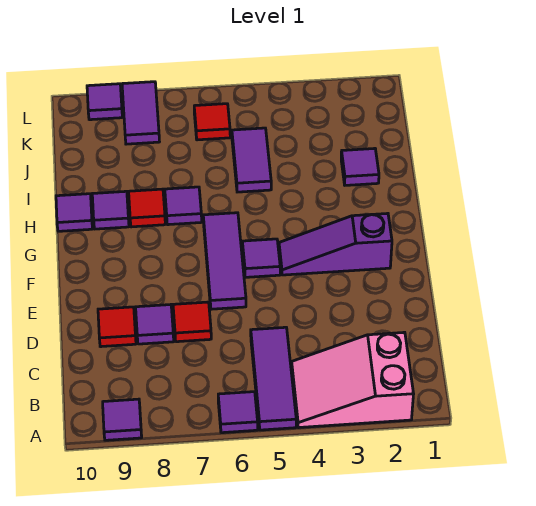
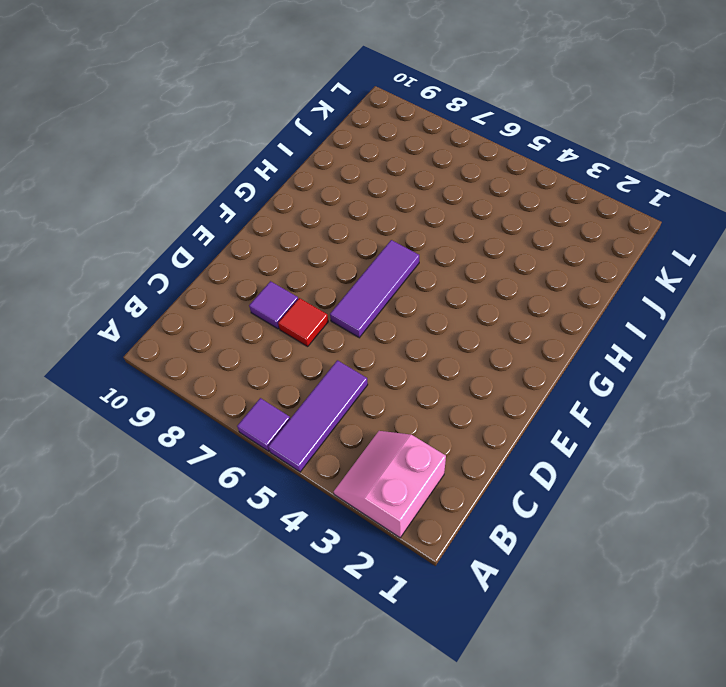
pink 2x2 slope [334,431,446,538] -> pink 2x3 slope [292,332,414,428]
none -> purple 1x1 tile [103,399,142,440]
none -> red 1x1 tile [98,307,136,347]
none -> purple 1x3 slope [279,213,392,275]

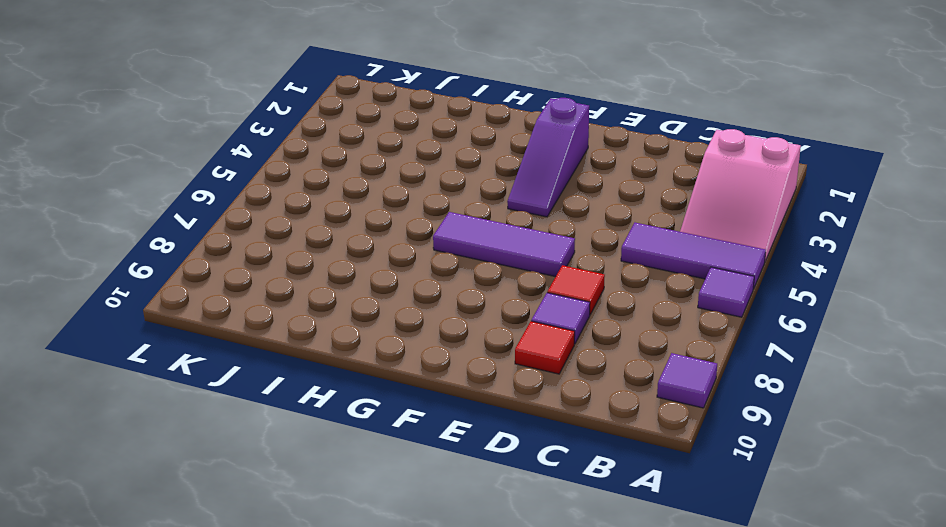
none -> purple 1x1 tile [242,239,280,277]
none -> purple 1x1 tile [165,187,202,225]
none -> red 1x1 tile [129,189,165,227]

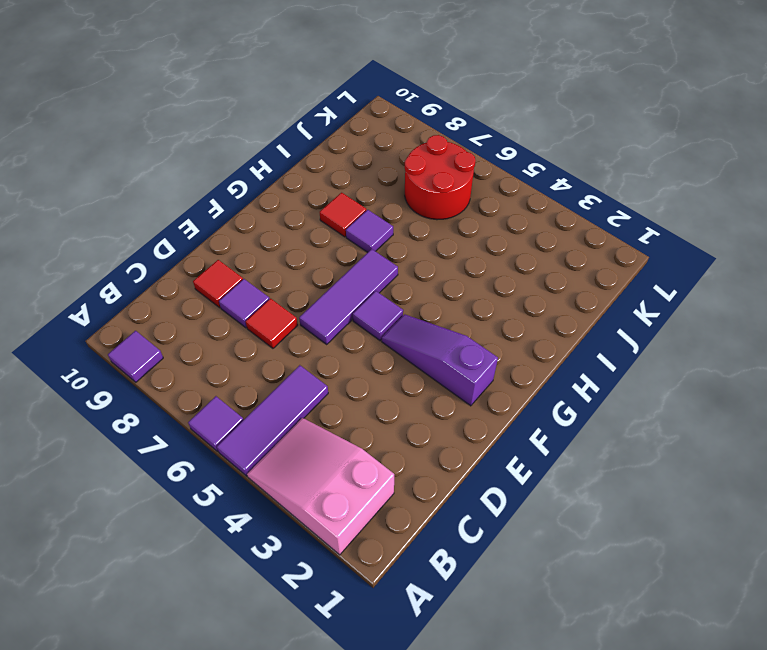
red 2x2 round brick [405,135,476,220] -> red 1x1 tile [194,104,230,140]
none -> purple 1x1 tile [92,191,129,229]
none -> purple 1x1 tile [56,194,93,231]
none -> purple 1x1 tile [341,148,379,185]

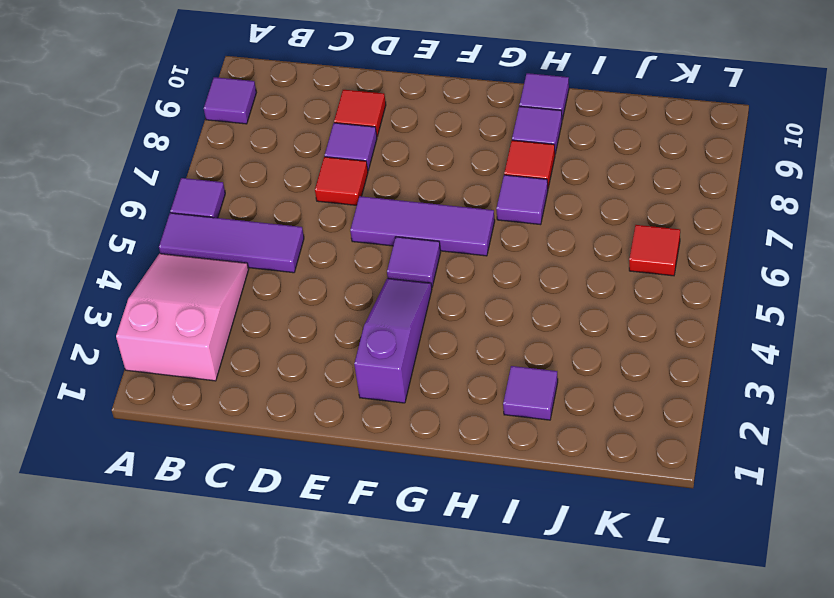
none -> purple 1x2 tile [232,128,271,192]
none -> purple 1x2 tile [122,82,159,144]
none -> purple 1x1 tile [87,84,122,120]

